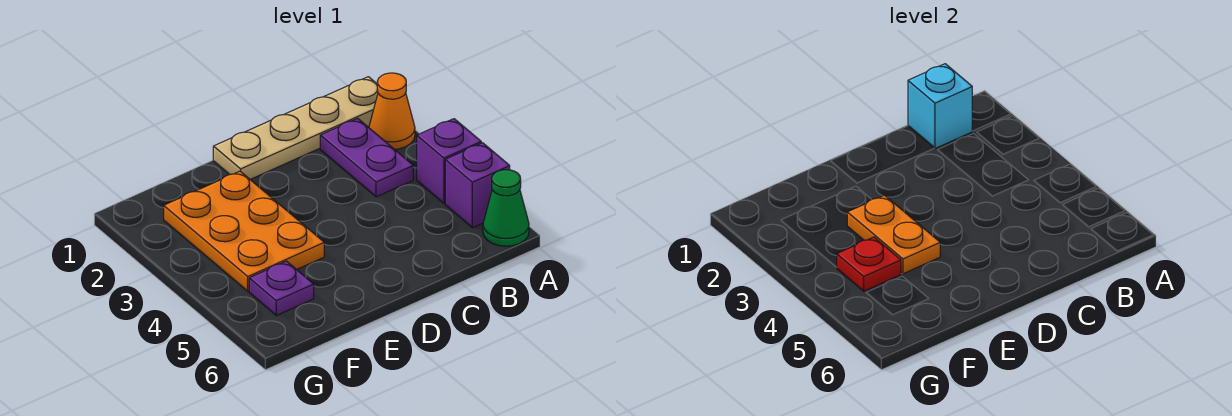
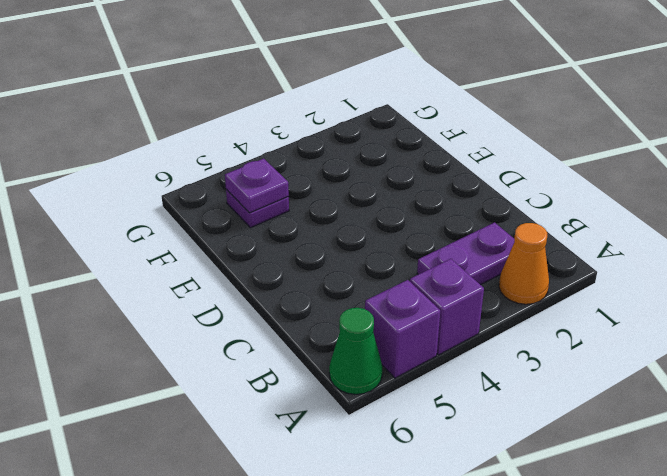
purple 1x1 plate [225,159,289,213] -> none
none -> tan 1x4 plate [213,77,378,179]
none -> orange 2x3 plate [164,171,324,291]

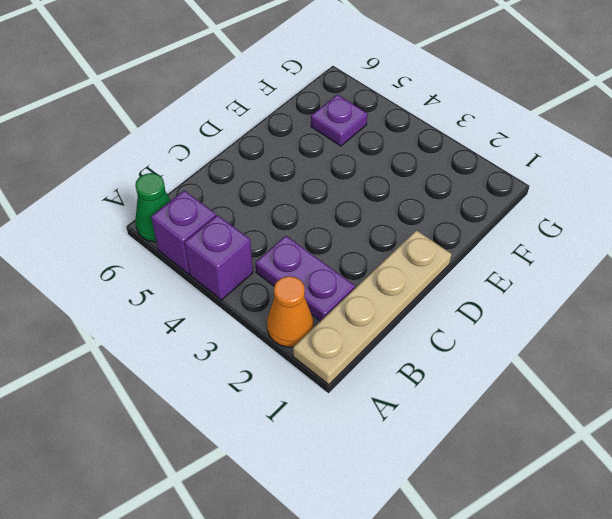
none -> orange 2x3 plate [164,171,324,291]
none -> cyan 1x1 brick [908,64,972,149]

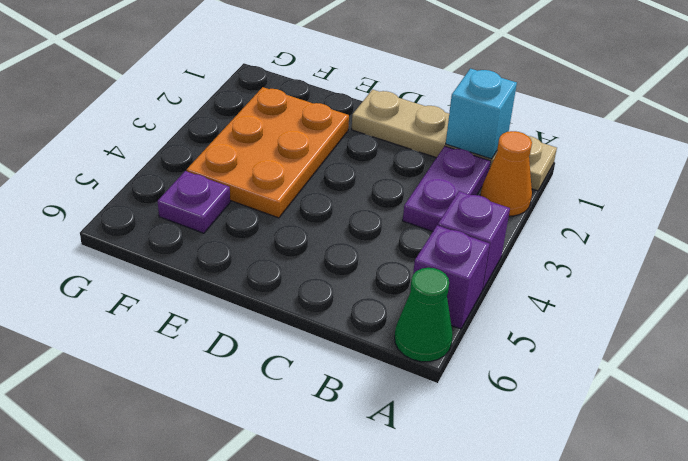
none -> orange 1x2 plate [847,195,940,274]
none -> red 1x1 plate [836,237,901,291]

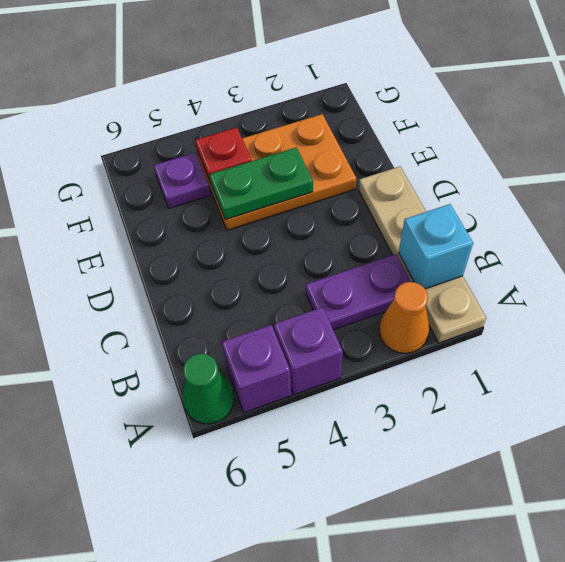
green 1x2 plate [209,148,313,220] -> orange 1x2 plate [847,195,940,274]

